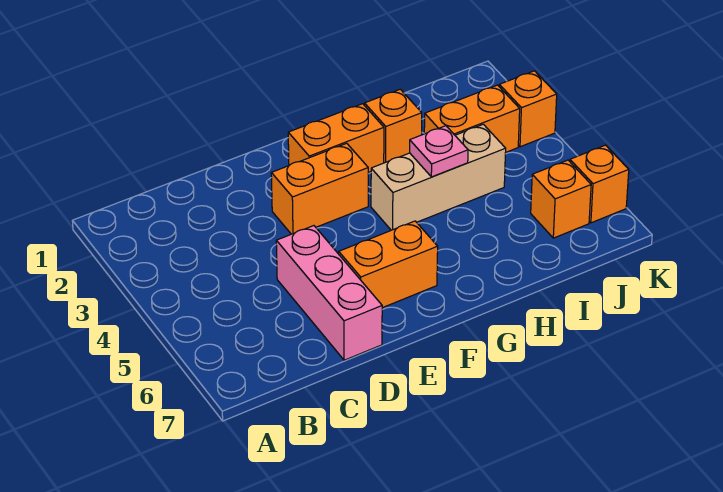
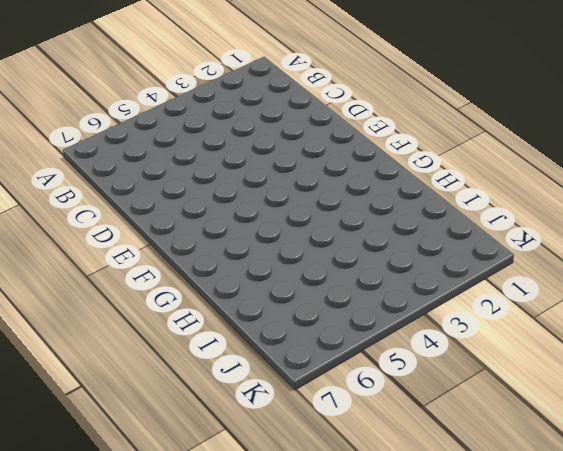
none -> pink 1x3 brick [276,226,382,360]
none -> orange 1x2 brick [271,143,368,234]

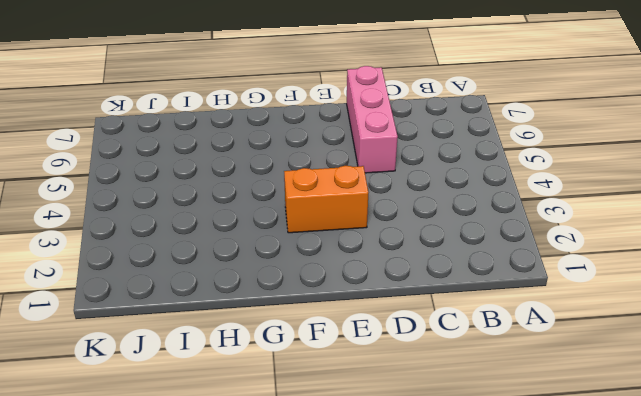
none -> orange 1x2 brick [339,221,438,308]
none -> orange 1x2 brick [288,104,384,172]

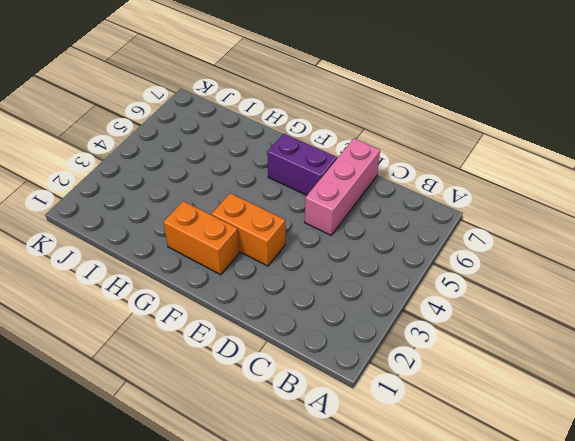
purple 1x2 brick [267,134,337,195] -> orange 1x2 brick [339,221,438,308]
none -> tan 1x3 brick [371,124,506,230]
none -> orange 1x1 brick [365,89,422,163]

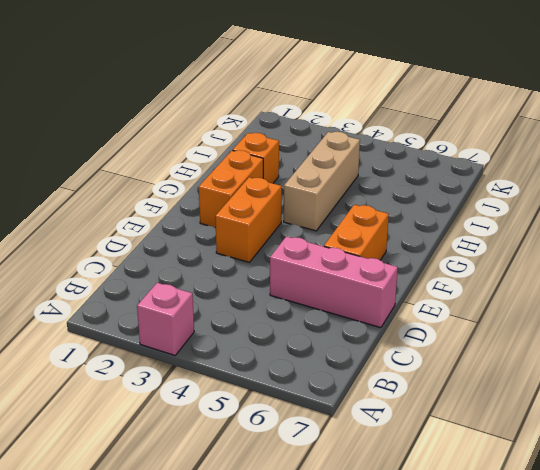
pink 1x1 brick [137,283,194,355] -> none
none -> orange 1x2 brick [424,85,520,152]
none -> orange 1x1 brick [531,160,591,238]

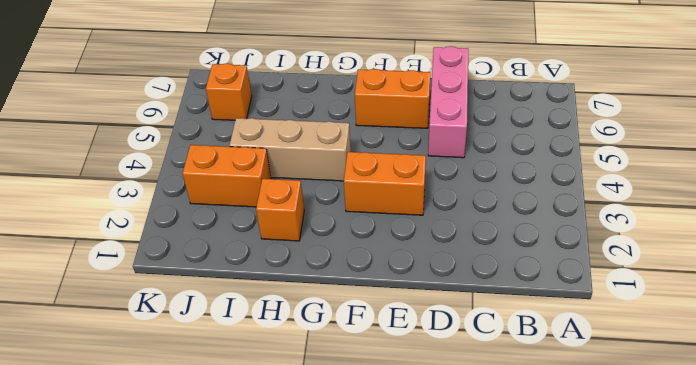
none -> orange 1x2 brick [288,104,384,172]
none -> orange 1x1 brick [499,71,557,147]

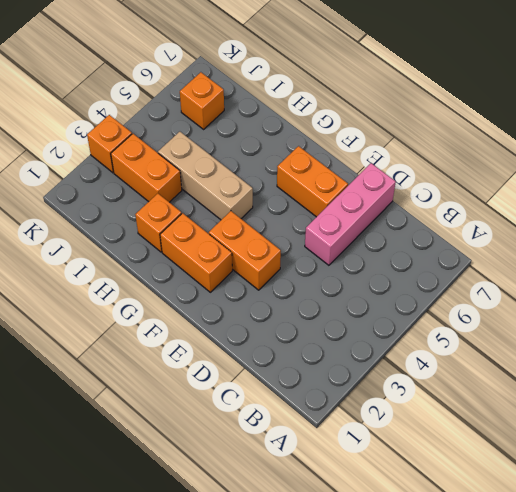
none -> orange 1x1 brick [570,145,629,223]
none -> pink 1x1 plate [410,126,468,177]

